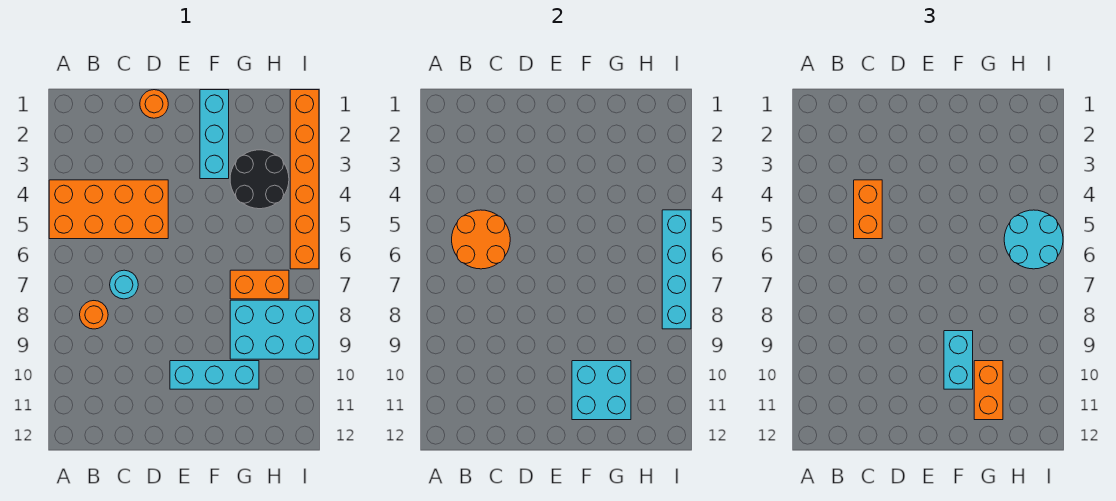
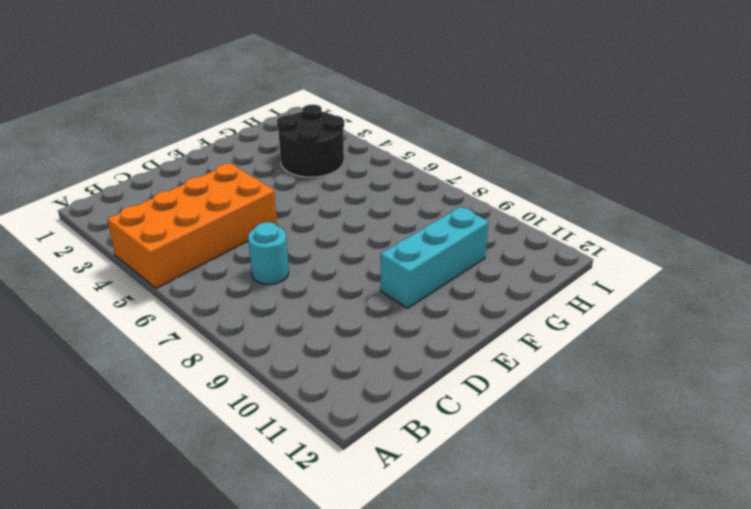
none -> orange 1x1 round brick [80,301,108,329]
none -> orange 1x1 round brick [140,90,168,118]
none -> cyan 1x3 brick [200,90,229,179]

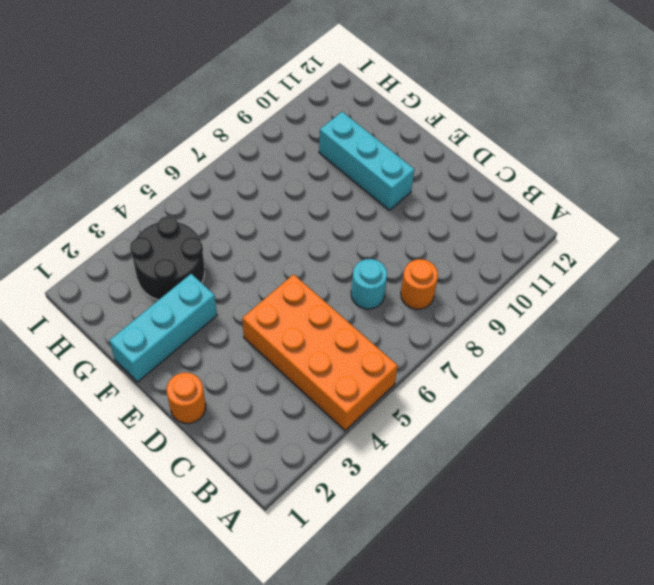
none -> orange 1x2 brick [230,270,289,299]
none -> cyan 2x3 brick [230,300,319,359]
none -> orange 1x6 brick [290,90,319,269]

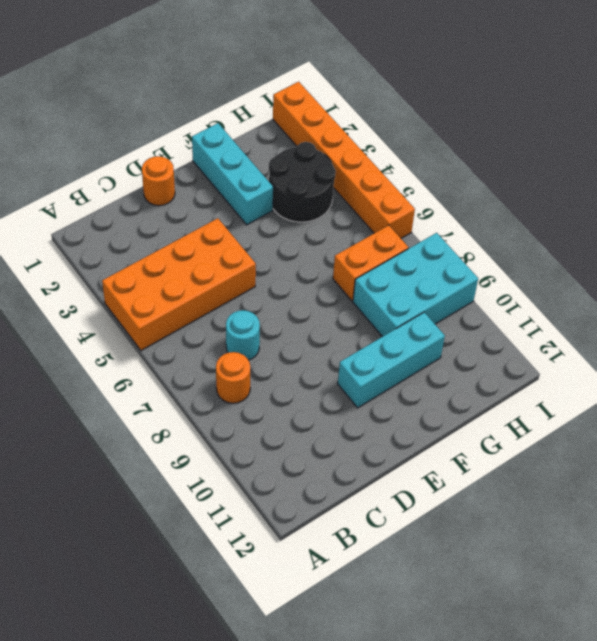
none -> orange 2x2 round brick [452,210,510,269]
none -> cyan 2x2 brick [572,361,631,420]
none -> cyan 1x4 brick [662,210,691,329]

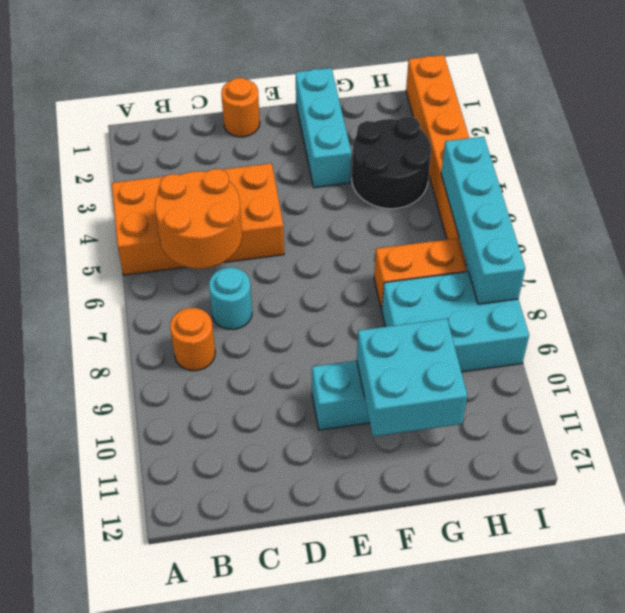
none -> orange 1x2 brick [854,180,882,239]
none -> cyan 1x2 brick [944,331,973,389]
none -> orange 1x2 brick [974,361,1003,420]

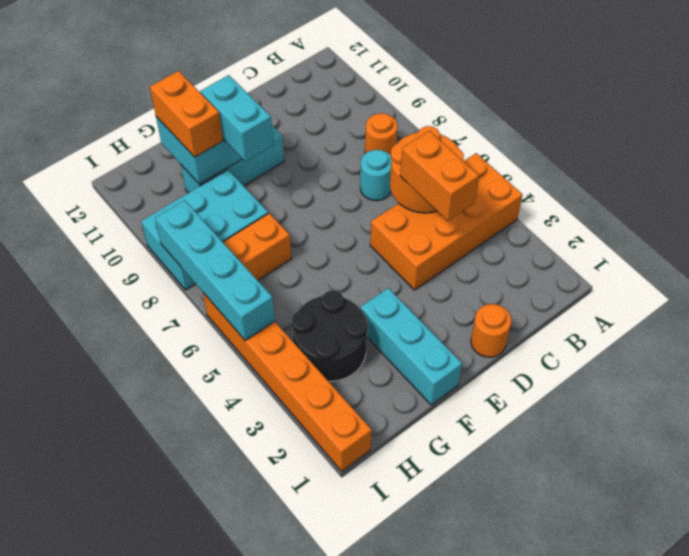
none -> cyan 2x2 round brick [1004,210,1063,269]

